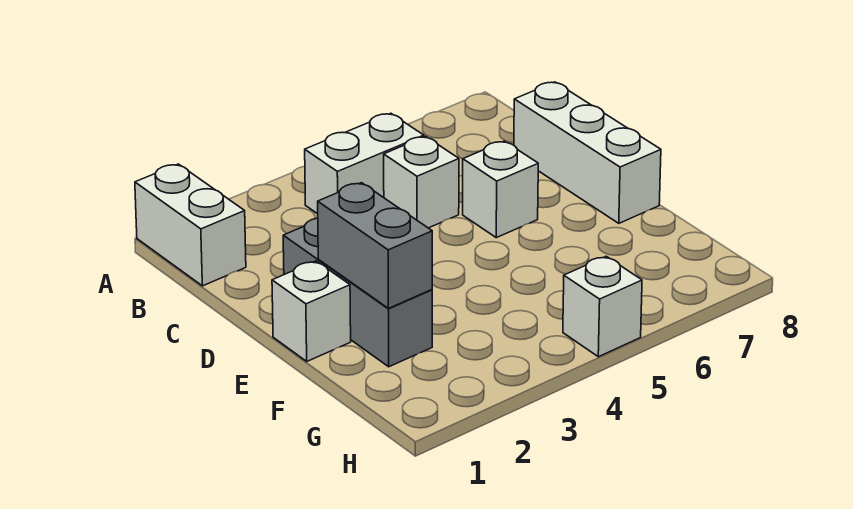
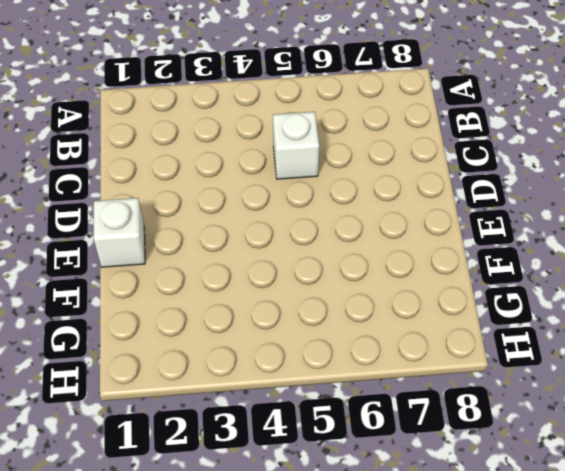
none -> white 1x2 brick [135,164,246,286]
none -> white 1x2 brick [305,113,424,214]

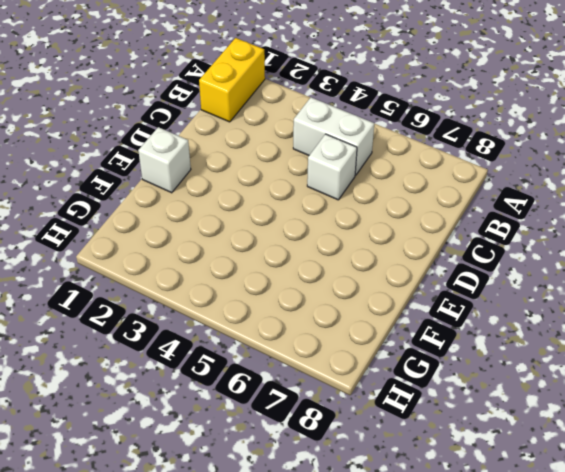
yellow 1x2 brick [199,38,265,122] -> white 1x2 brick [135,164,246,286]
none -> white 1x3 brick [514,82,661,223]
none -> grey 1x3 brick [283,218,432,367]

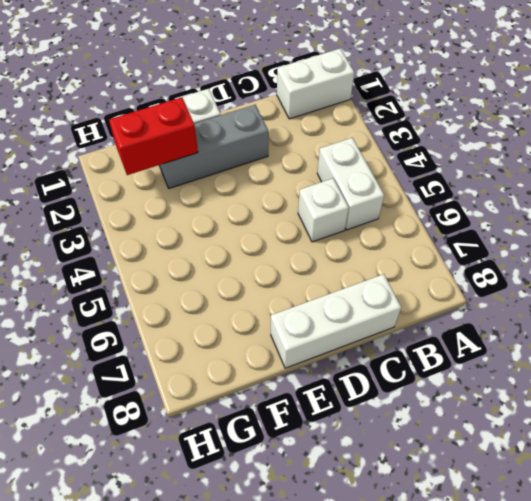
red 1x2 brick [109,97,198,175] -> grey 1x2 brick [318,183,432,308]
none -> white 1x1 brick [463,141,538,238]
none -> white 1x1 brick [563,256,642,357]

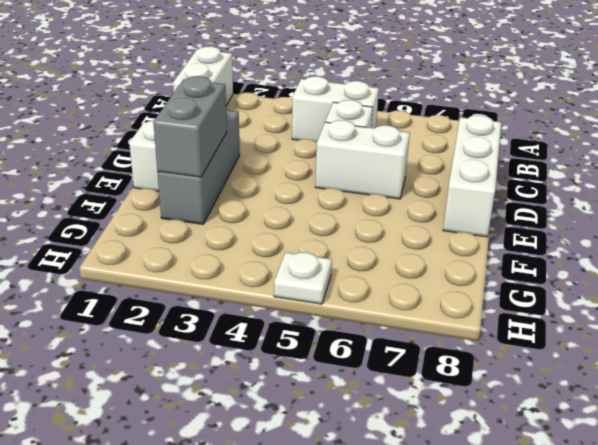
white 1x2 brick [315,120,410,199] -> white 1x1 brick [463,141,538,238]
white 1x1 plate [274,252,332,304] -> white 1x1 brick [563,256,642,357]

